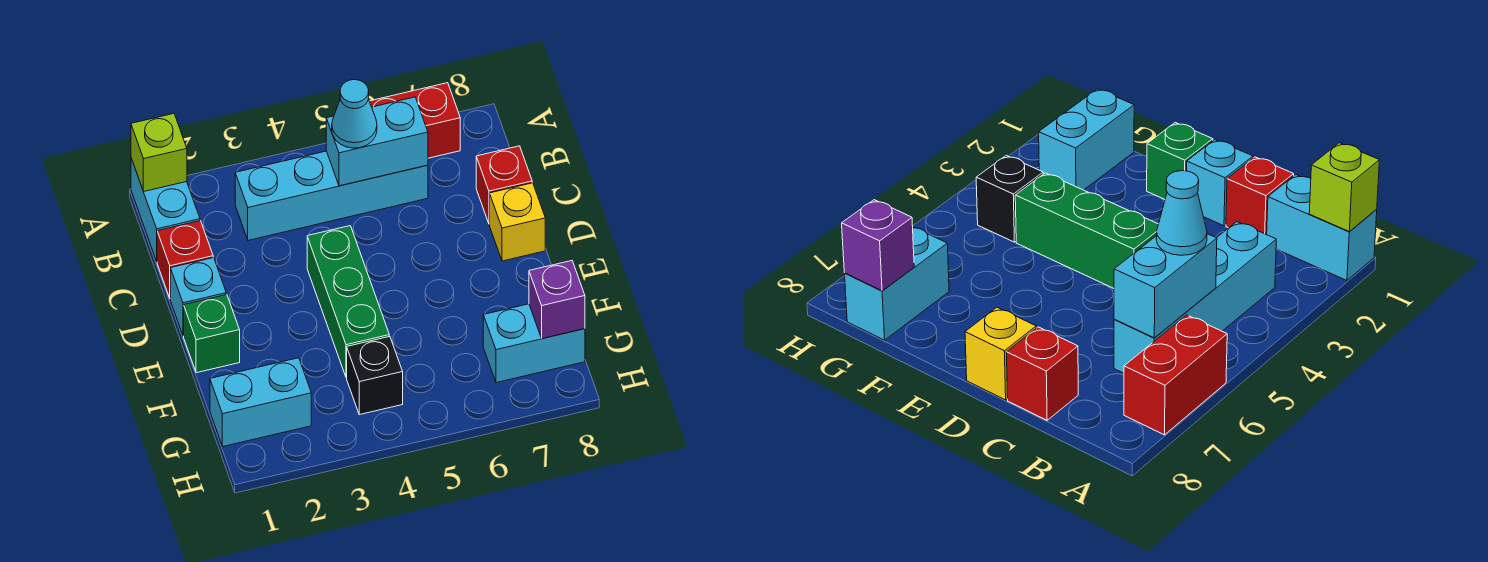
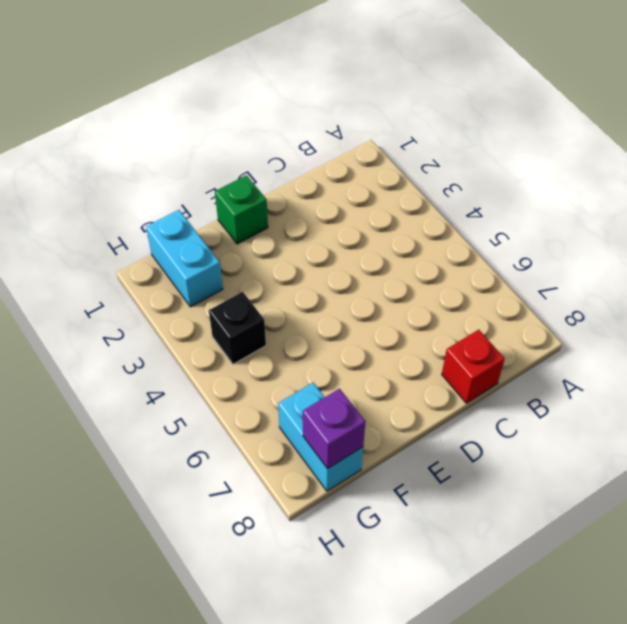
none -> cyan 1x2 brick [131,158,200,261]
none -> red 1x2 brick [369,83,460,158]
none -> cyan 1x4 brick [235,151,428,240]

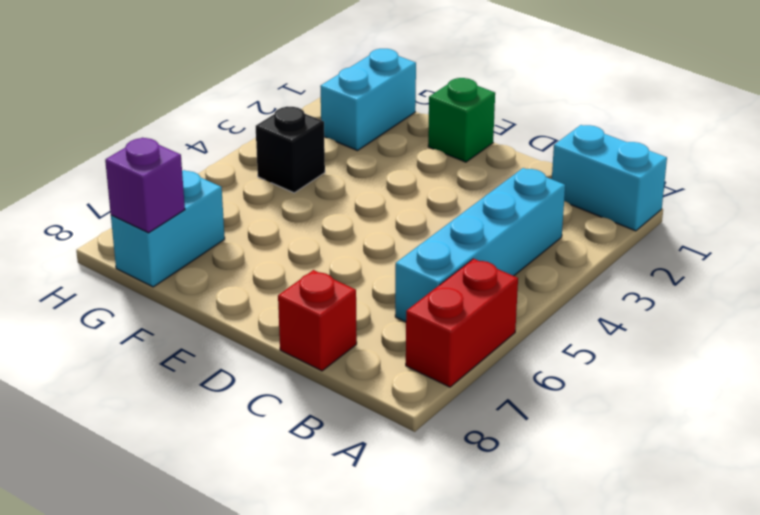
none -> red 1x1 brick [157,221,213,298]
none -> cyan 1x1 brick [170,258,226,336]
none -> green 1x3 brick [307,226,389,378]

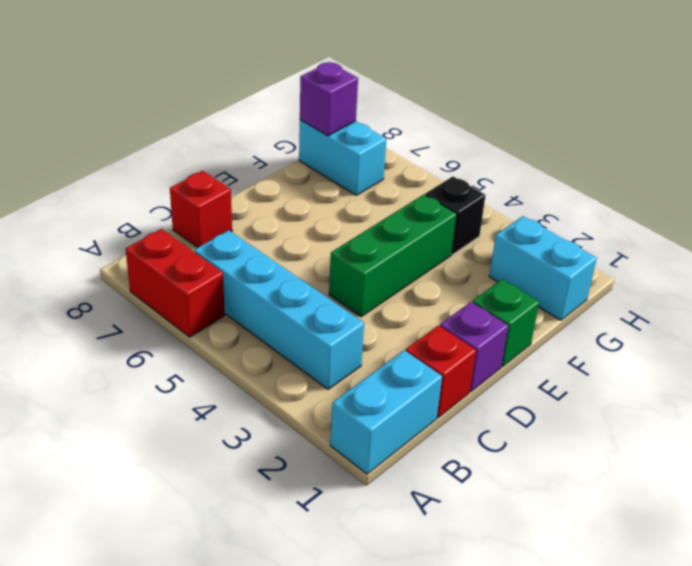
purple 1x1 brick [440,302,508,392] -> cyan 1x1 brick [170,258,226,336]
none -> yellow 1x1 brick [490,183,545,261]
none -> lime 1x1 brick [131,114,187,192]
none -> cyan 1x2 brick [326,97,428,186]

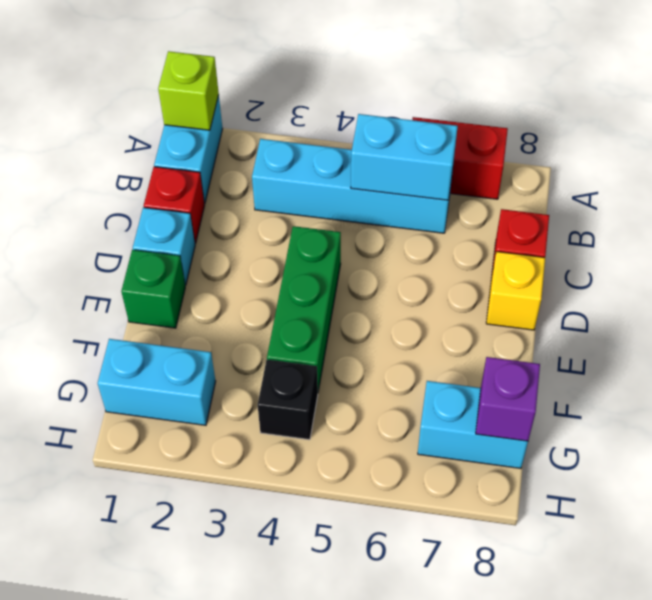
none -> cyan 1x1 cone [332,80,377,148]

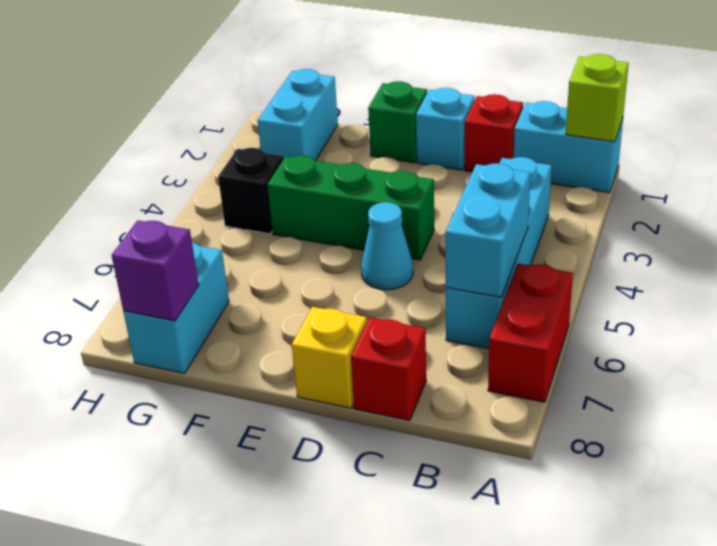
cyan 1x1 cone [361,202,413,290] -> cyan 1x1 cone moved to [332,80,377,148]

